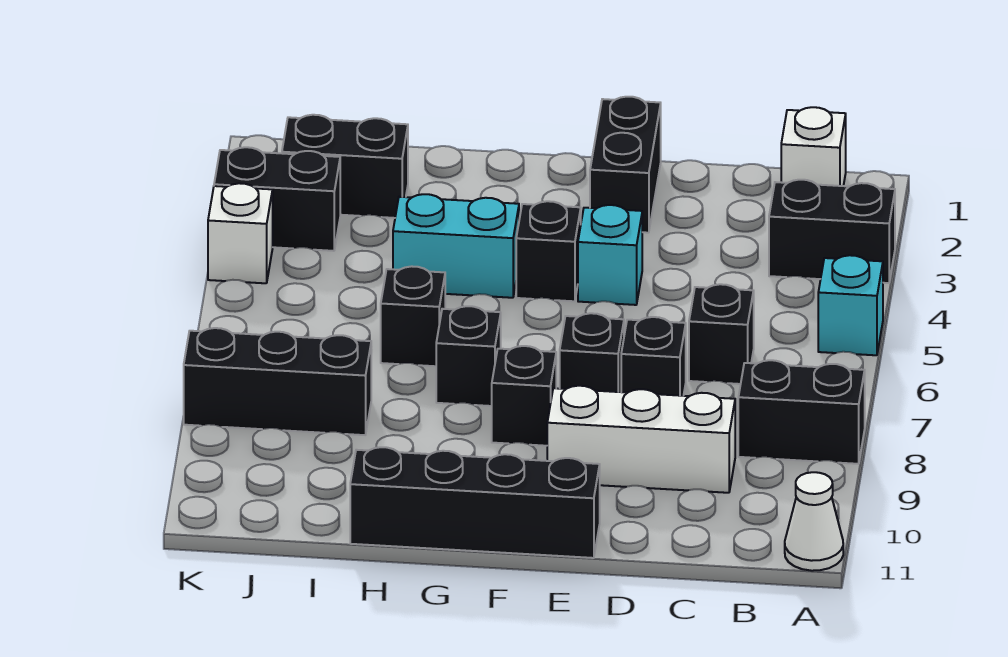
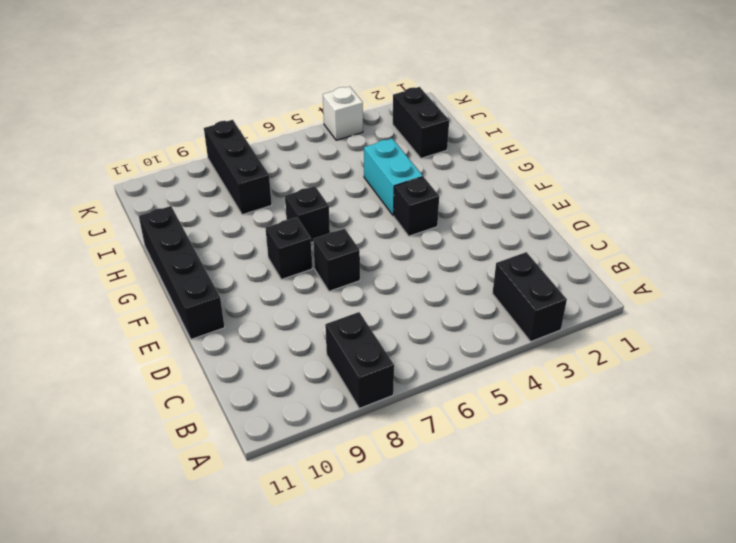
none -> cyan 1x1 brick [818,255,883,355]
none -> white 1x1 cone [785,472,843,571]
none -> white 1x1 brick [781,107,846,186]

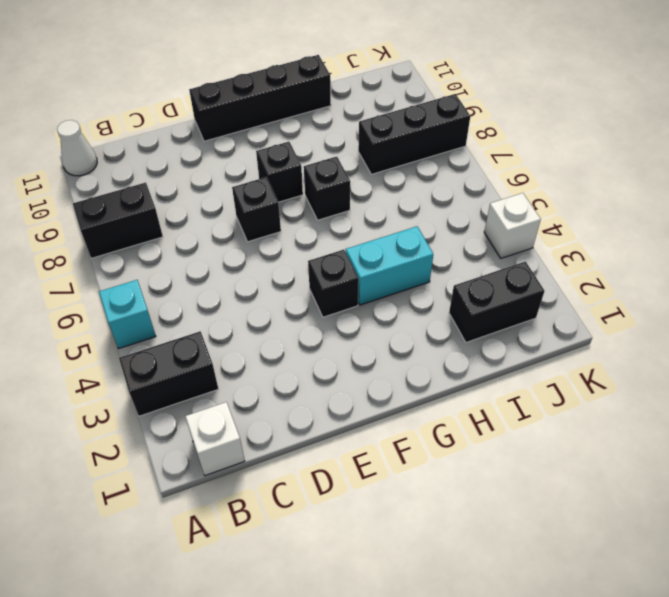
none -> black 1x1 brick [689,284,754,384]
none -> white 1x3 brick [547,386,735,493]
none -> black 1x1 brick [621,317,686,396]

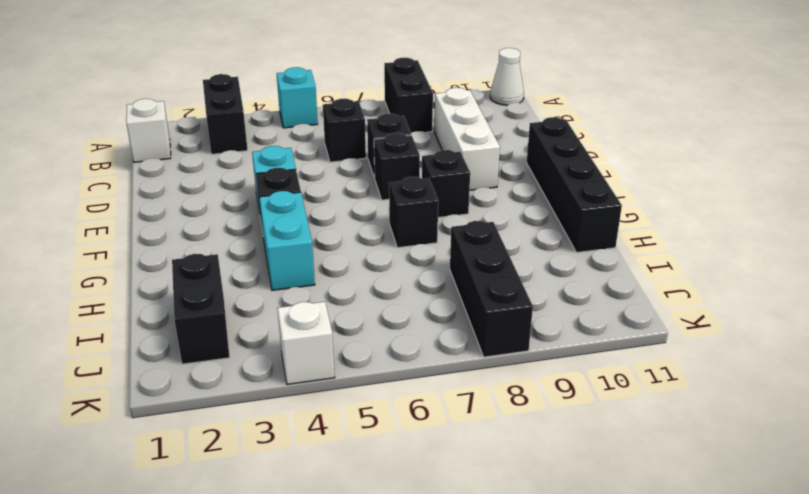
none -> black 1x2 brick [590,97,661,233]
none -> black 1x1 brick [381,266,445,366]
none -> black 1x2 brick [214,147,340,251]

